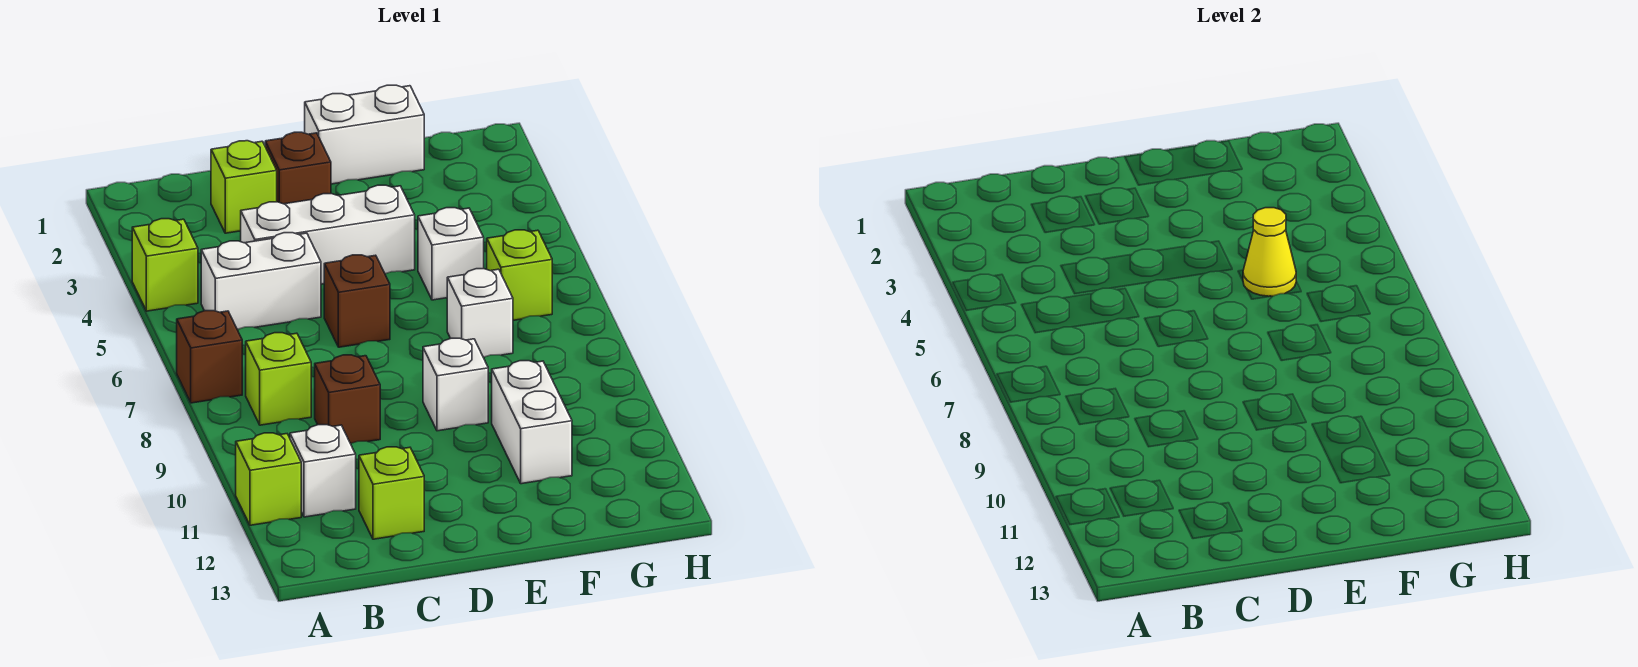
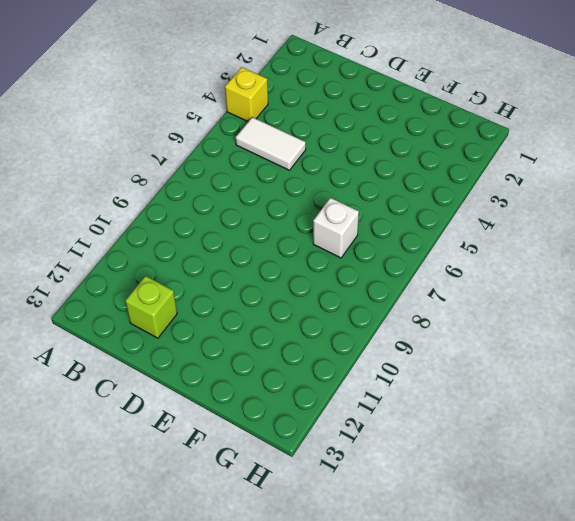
yellow 1x1 brick [225,67,268,122] -> lime 1x1 brick [132,219,198,311]
white 1x2 tile [236,117,306,170] -> white 1x2 brick [201,233,321,329]
none -> brown 1x1 brick [177,311,242,403]
none -> lime 1x1 brick [236,433,301,525]
none -> lime 1x1 brick [246,333,311,425]

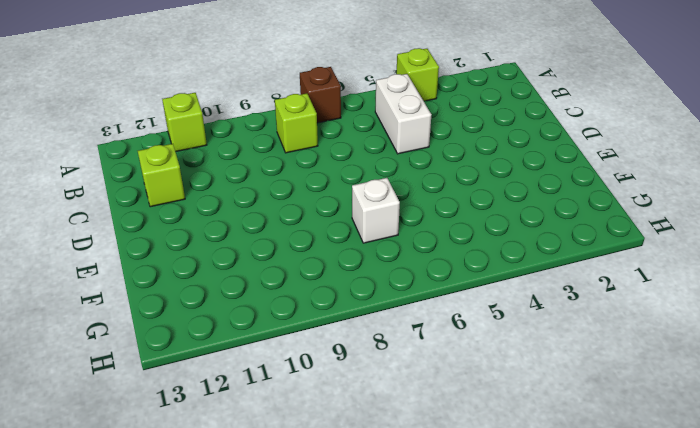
none -> white 1x1 brick [290,425,356,517]
none -> lime 1x1 brick [211,141,277,233]
none -> white 1x3 brick [241,185,415,284]

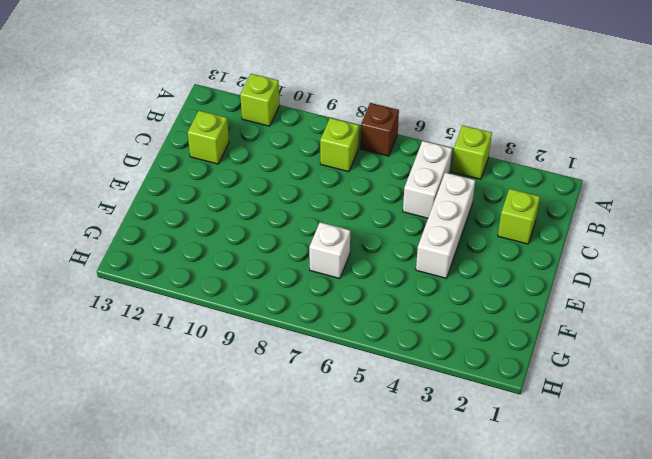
none -> white 1x1 brick [290,425,356,517]
none -> brown 1x1 brick [315,355,380,443]
none -> brown 1x1 brick [265,132,331,204]

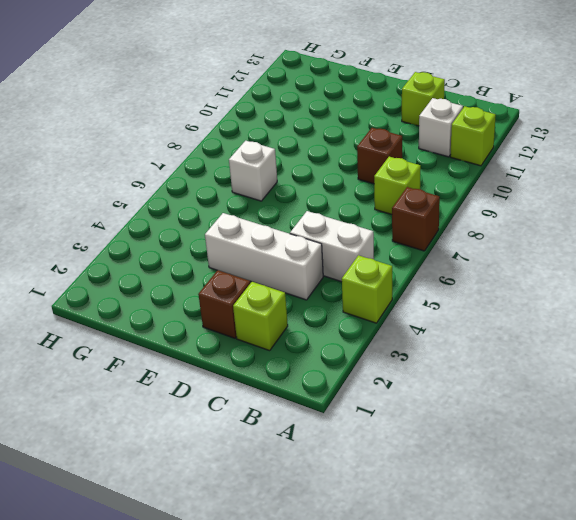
none -> brown 1x1 brick [324,255,390,347]
none -> white 1x2 brick [305,85,424,184]
none -> white 1x1 brick [423,338,488,431]

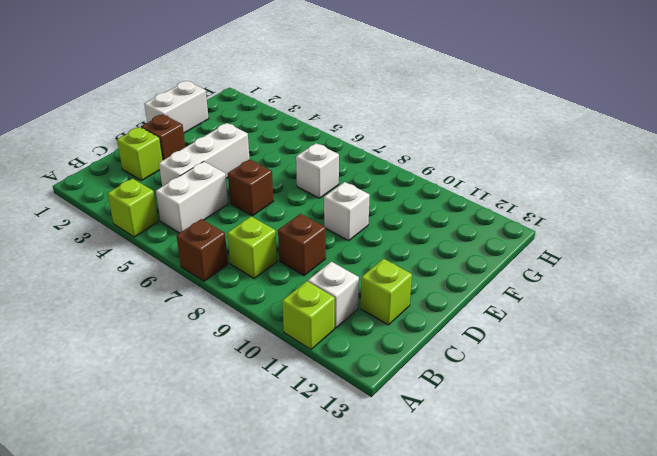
none -> white 1x1 brick [418,208,484,300]
none -> white 1x2 brick [492,361,572,484]
none -> lime 1x1 brick [487,230,552,320]

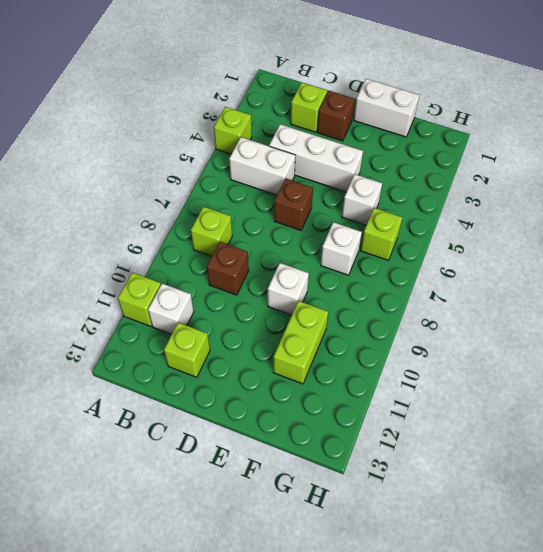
lime 1x2 brick [273,301,328,384] -> white 1x2 brick [492,361,572,484]
none -> brown 1x1 brick [177,311,242,403]
none -> yellow 1x1 cone [1243,208,1296,296]

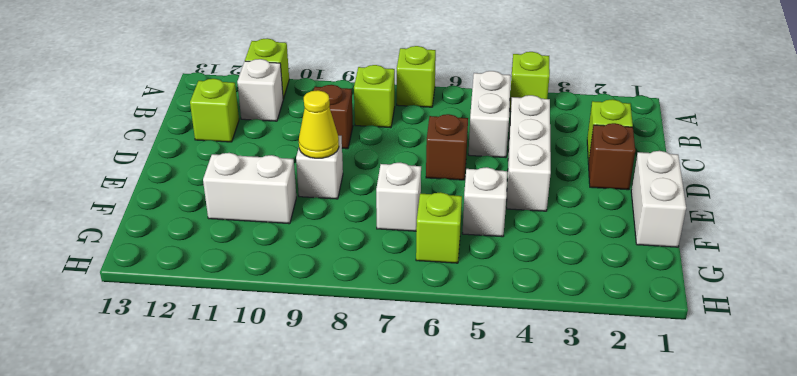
lime 1x1 brick [397,46,436,107] -> brown 1x1 brick [177,311,242,403]
yellow 1x1 cone [299,90,339,158] -> yellow 1x1 cone moved to [1243,208,1296,296]

